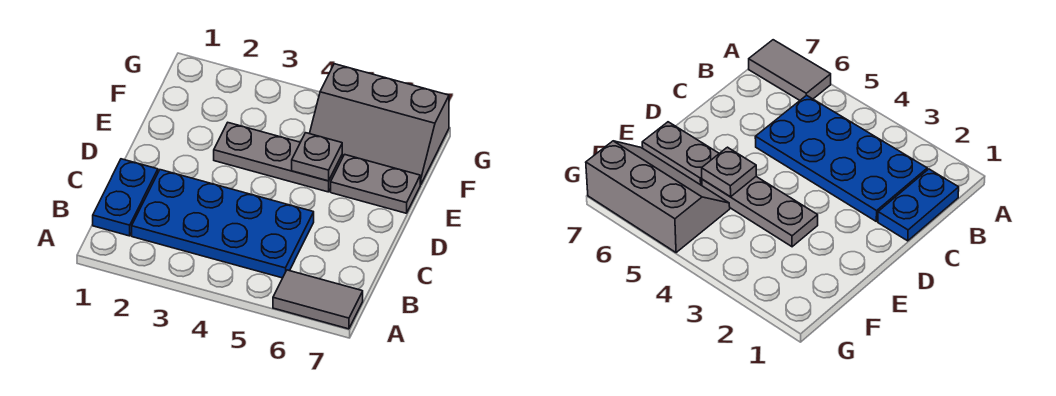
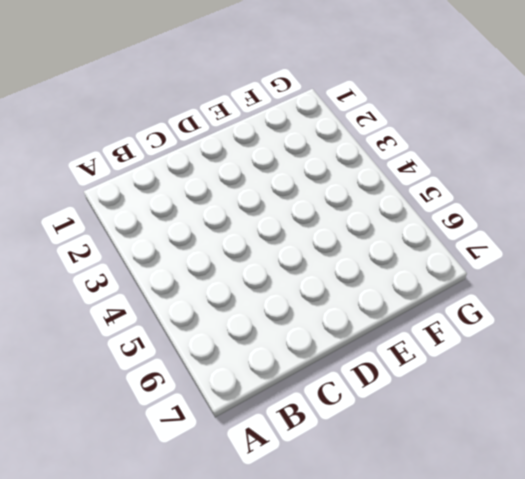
none -> grey 1x2 tile [273,270,363,329]
none -> blue 1x2 plate [93,159,158,236]

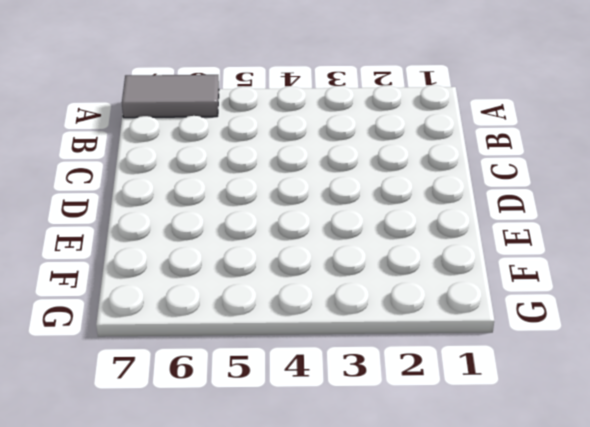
none -> blue 1x2 plate [93,159,158,236]
none -> blue 2x4 plate [132,170,314,278]

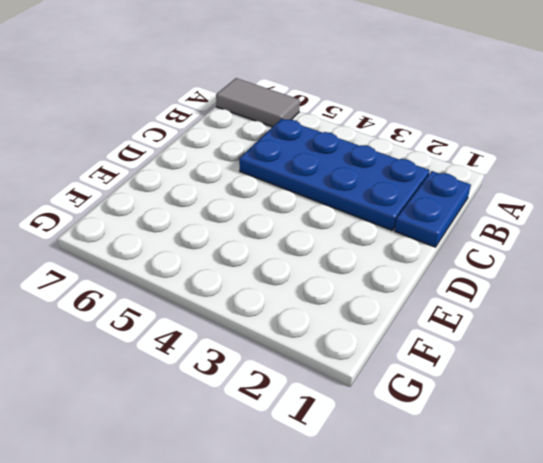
none -> grey 1x3 plate [214,123,342,192]
none -> grey 1x2 plate [331,155,420,213]

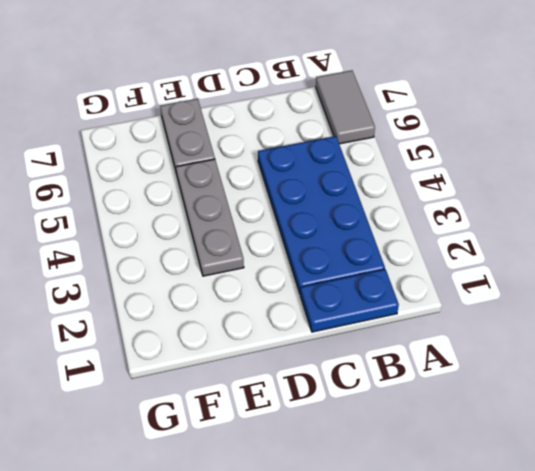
none -> grey 2x3 slope [309,64,449,184]
none -> grey 1x1 plate [292,133,342,181]

